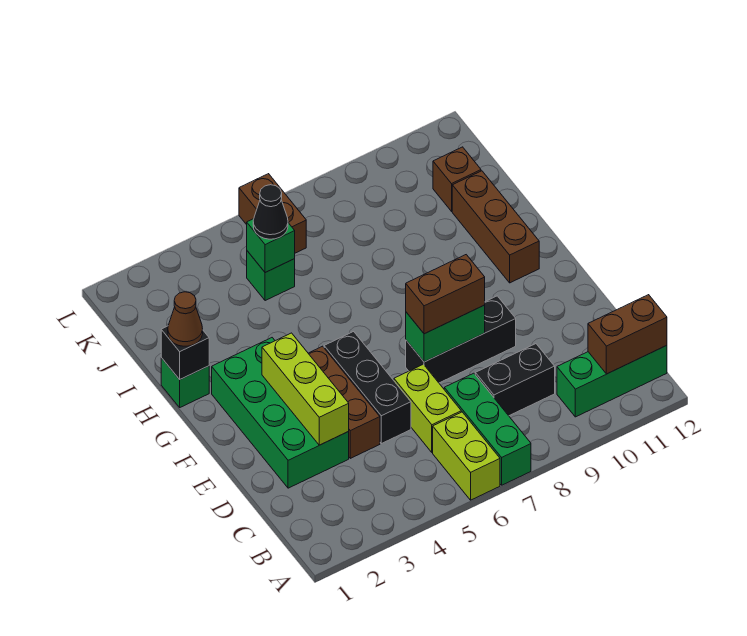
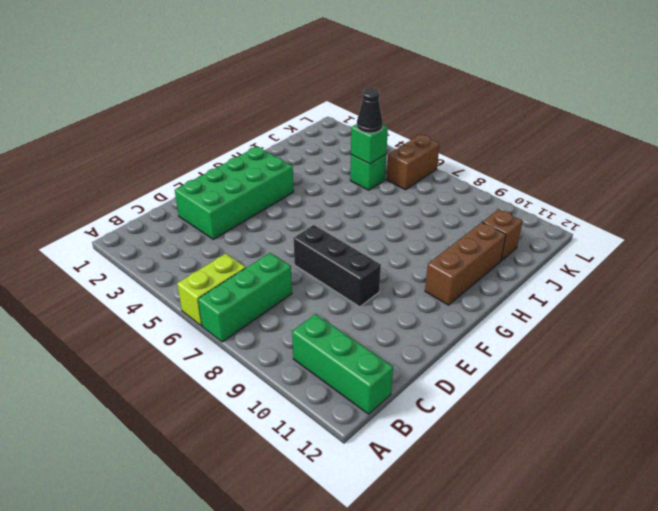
none -> lime 1x2 brick [394,364,461,452]
none -> black 1x2 brick [475,344,555,416]
none -> brown 1x3 brick [308,346,380,458]

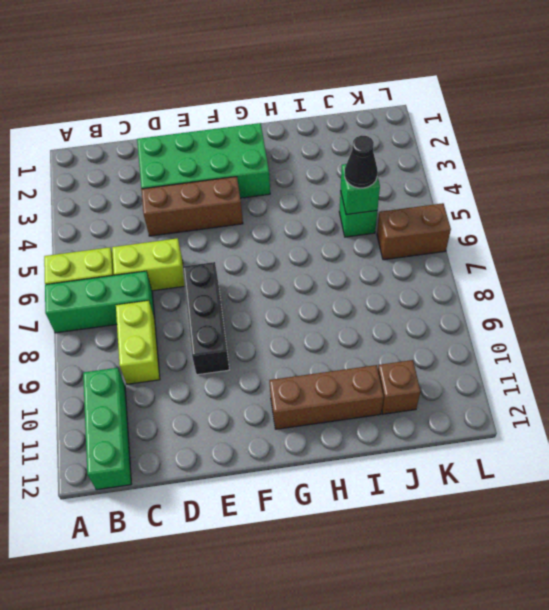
lime 1x2 brick [116,301,160,384] -> black 1x2 brick [475,344,555,416]
none -> black 1x3 brick [324,332,411,444]
none -> green 1x1 brick [161,358,209,407]
none -> brown 1x2 brick [588,295,667,374]

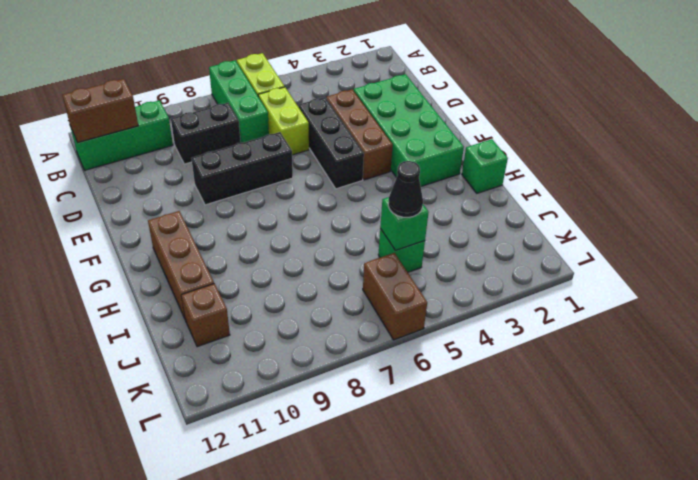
none -> lime 1x3 brick [262,333,349,445]
none -> green 1x2 brick [406,305,485,362]
none -> black 1x1 brick [161,326,209,380]

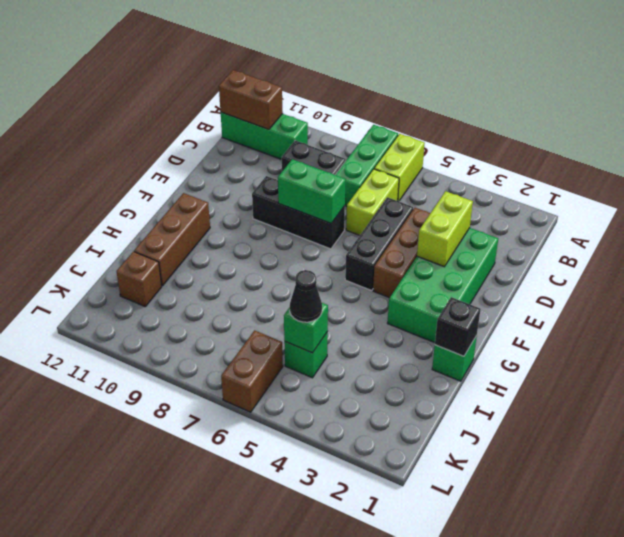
lime 1x2 brick [417,191,473,267] -> lime 1x3 brick [262,333,349,445]
none -> brown 1x2 brick [406,255,485,334]
none -> brown 1x1 cone [168,292,203,346]

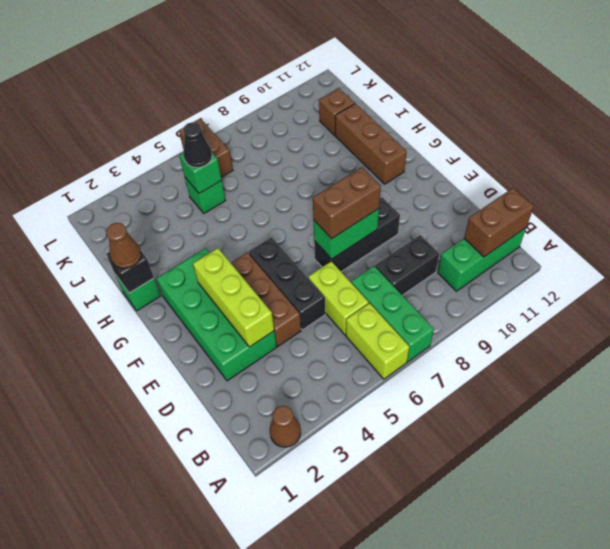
brown 1x1 cone [270,406,301,447] -> none

